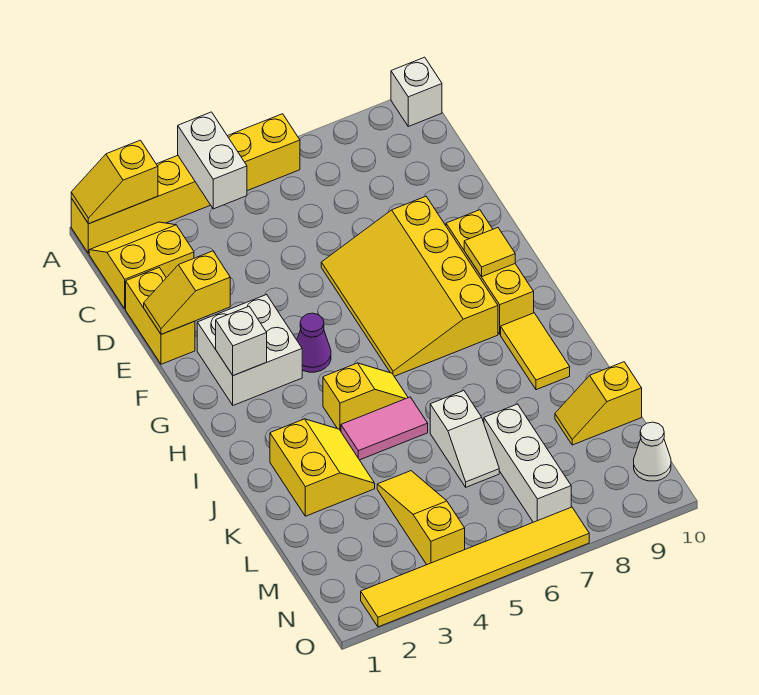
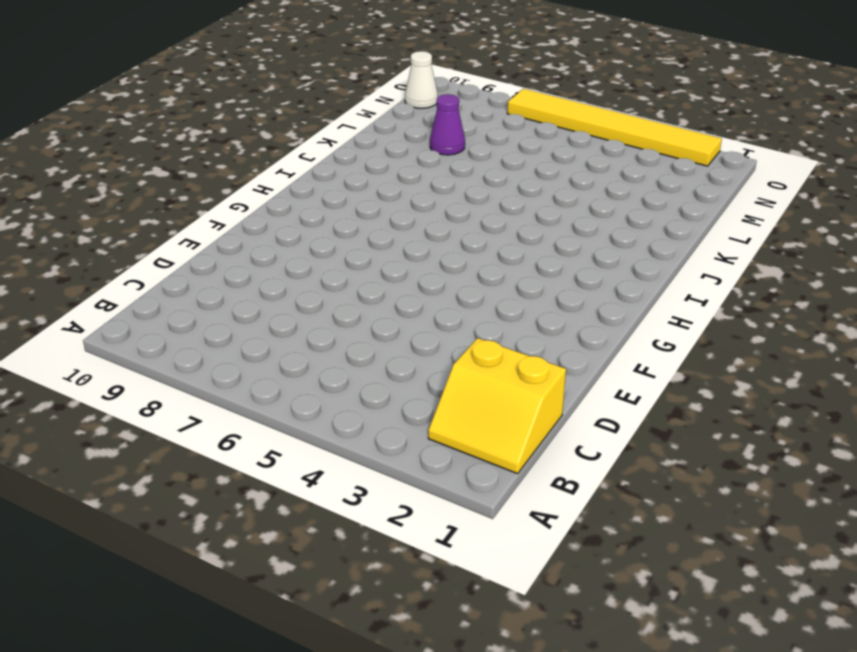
purple 1x1 cone [430,94,465,155] -> purple 1x1 cone moved to [297,313,331,372]
none -> yellow 1x6 brick [71,114,300,254]
none -> white 1x1 brick [391,57,442,126]
none -> yellow 1x2 brick [126,268,195,364]

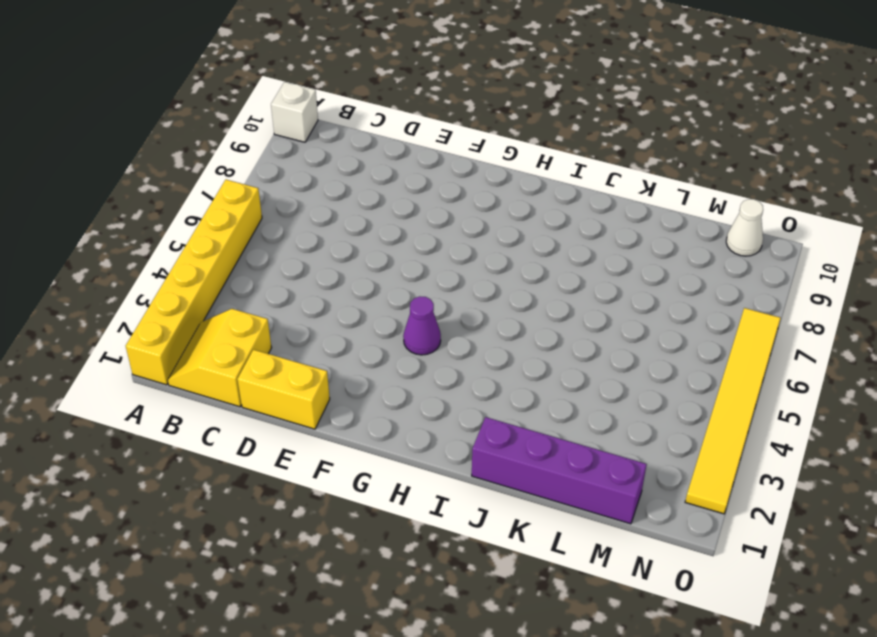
purple 1x4 brick [472,417,647,524] -> none
none -> yellow 3x4 slope [321,196,498,376]
none -> white 2x2 brick [197,295,302,405]
none -> yellow 1x3 brick [446,210,534,334]

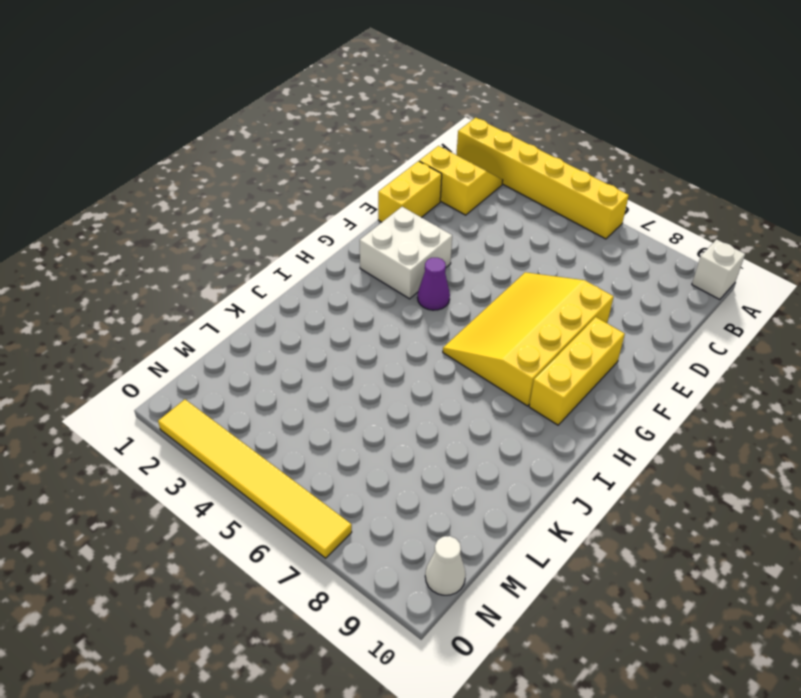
none -> yellow 1x2 slope [323,363,408,431]
none -> yellow 1x2 tile [501,313,570,390]
none -> yellow 2x2 slope [270,419,375,516]

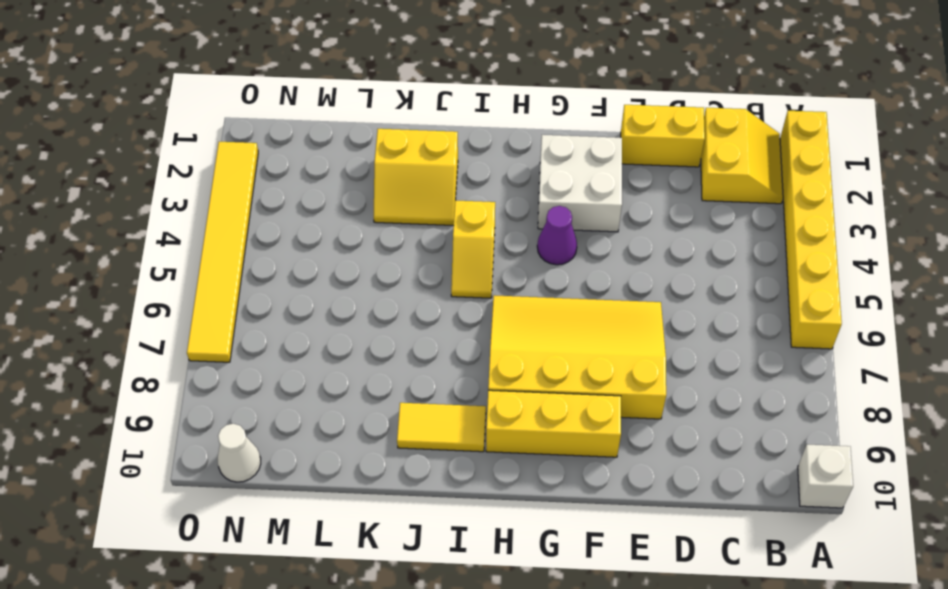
none -> pink 1x2 tile [341,397,428,460]
none -> white 1x2 slope [430,391,499,487]
none -> yellow 1x3 slope [377,471,465,565]

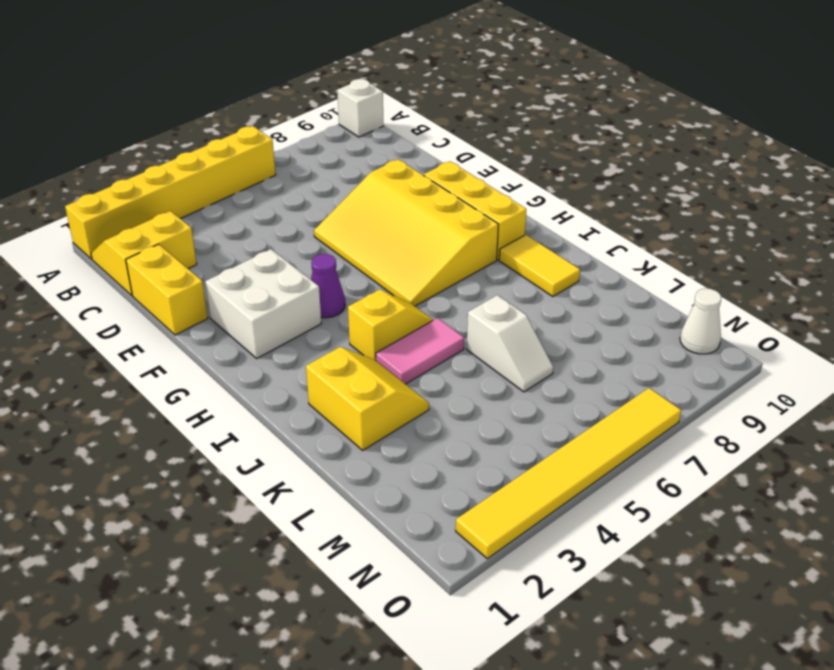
none -> yellow 1x3 slope [377,471,465,565]
none -> white 1x3 brick [484,404,571,522]
none -> yellow 1x2 slope [555,362,642,445]

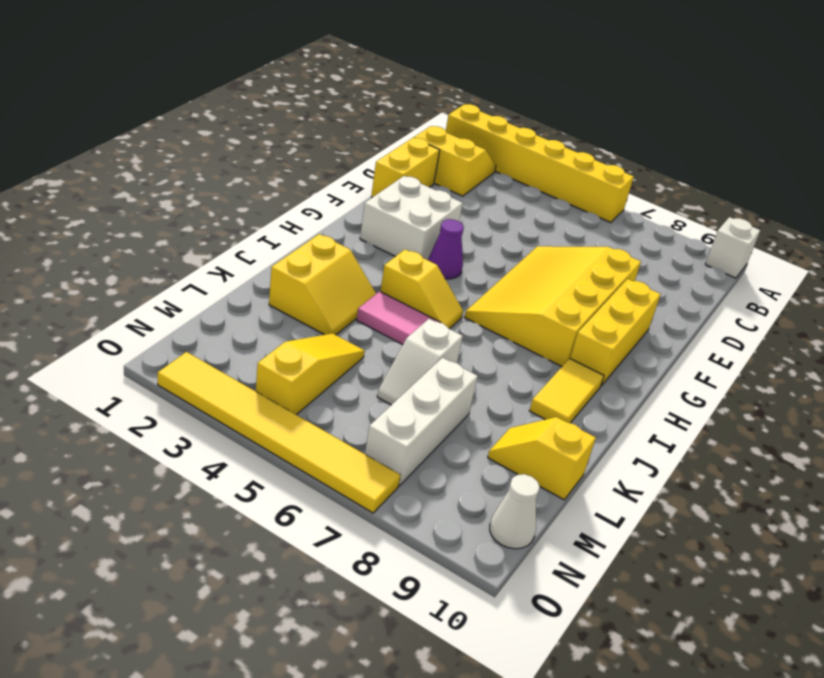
none -> yellow 1x2 slope [71,140,158,224]
none -> white 1x2 brick [178,112,247,209]
none -> yellow 1x2 slope [144,251,230,334]

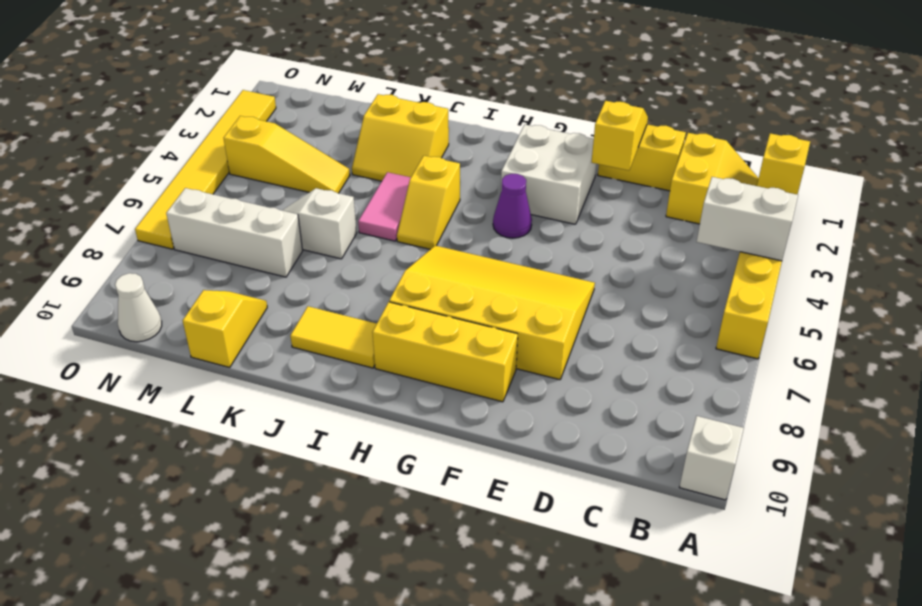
none -> white 1x1 brick [216,307,267,376]
none -> yellow 1x1 tile [464,228,515,277]

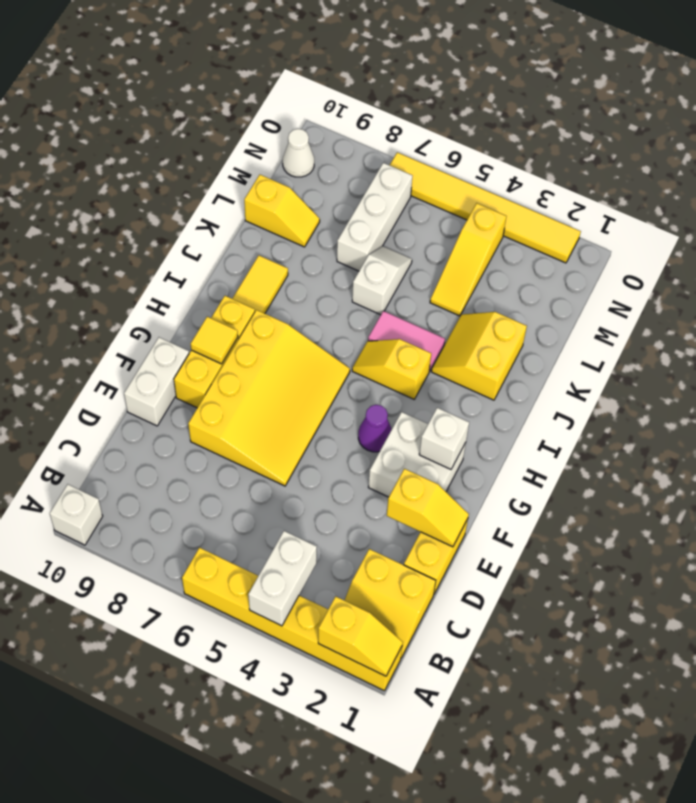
white 1x2 brick [124,337,189,426] -> none

